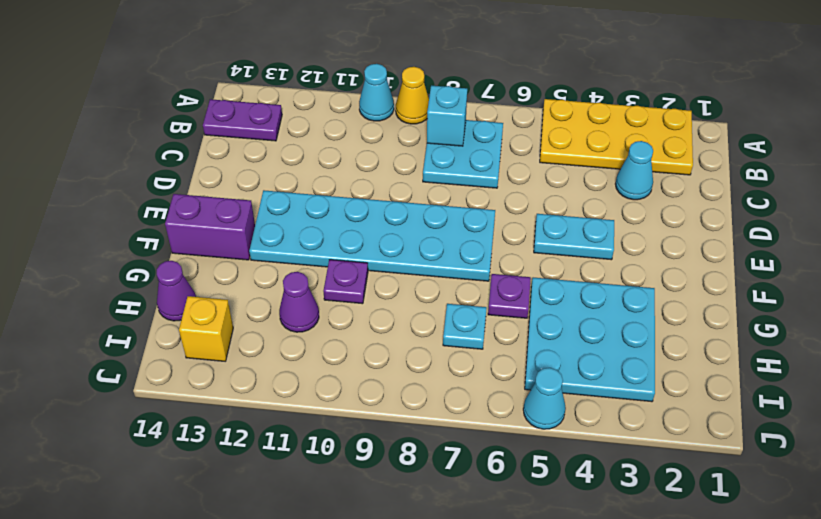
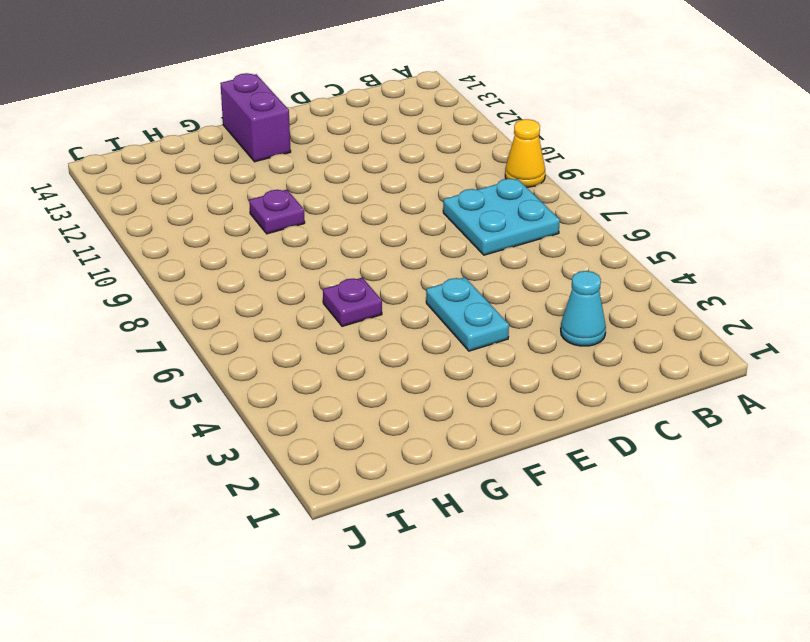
none -> yellow 2x4 plate [540,99,693,175]
none -> cyan 1x1 cone [359,64,394,121]
none -> purple 1x2 plate [203,99,282,141]

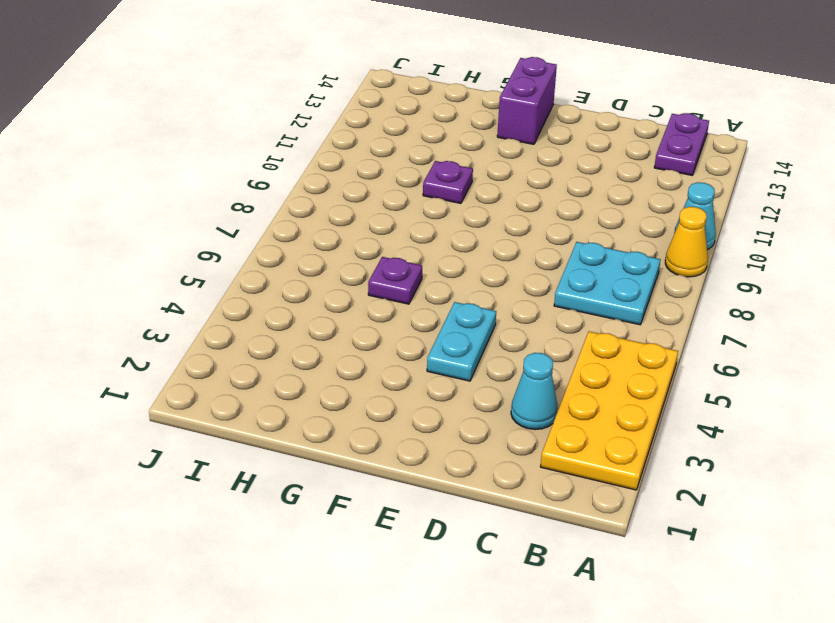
none -> cyan 2x6 plate [249,190,495,281]
none -> cyan 3x3 plate [525,278,655,402]
none -> cyan 1x1 plate [443,304,486,349]

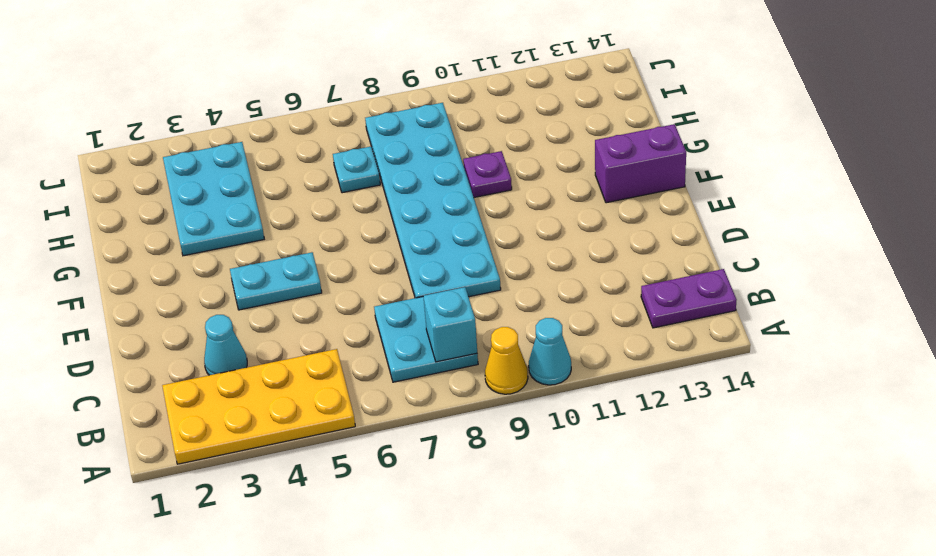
cyan 2x6 plate [365,103,501,298] -> cyan 2x6 plate turned to [249,190,495,281]
cyan 2x3 plate [163,142,264,256] -> cyan 3x3 plate [525,278,655,402]
none -> purple 1x1 plate [488,274,531,318]
none -> purple 1x1 cone [279,272,319,332]
none -> purple 1x1 cone [157,261,196,321]

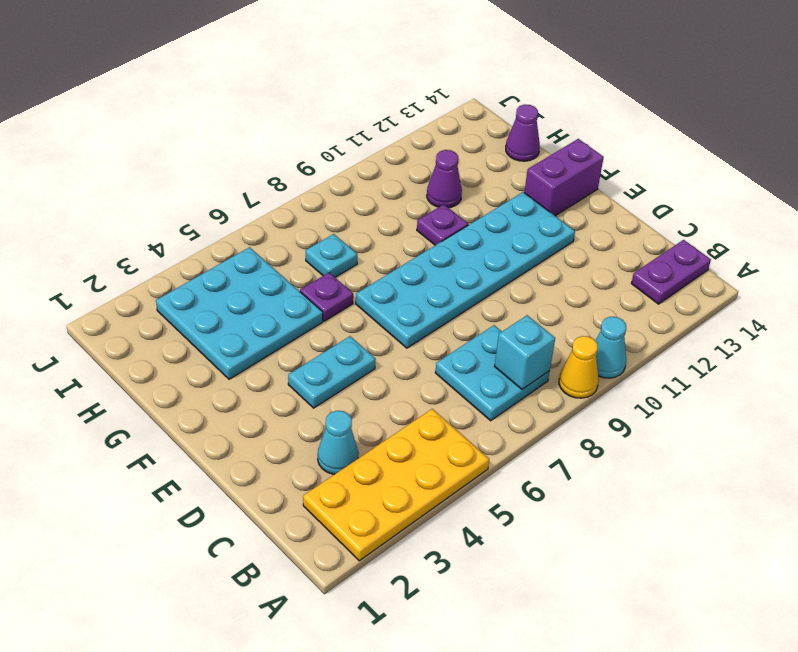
none -> yellow 1x1 brick [179,296,233,361]
none -> cyan 1x1 cone [523,368,566,429]

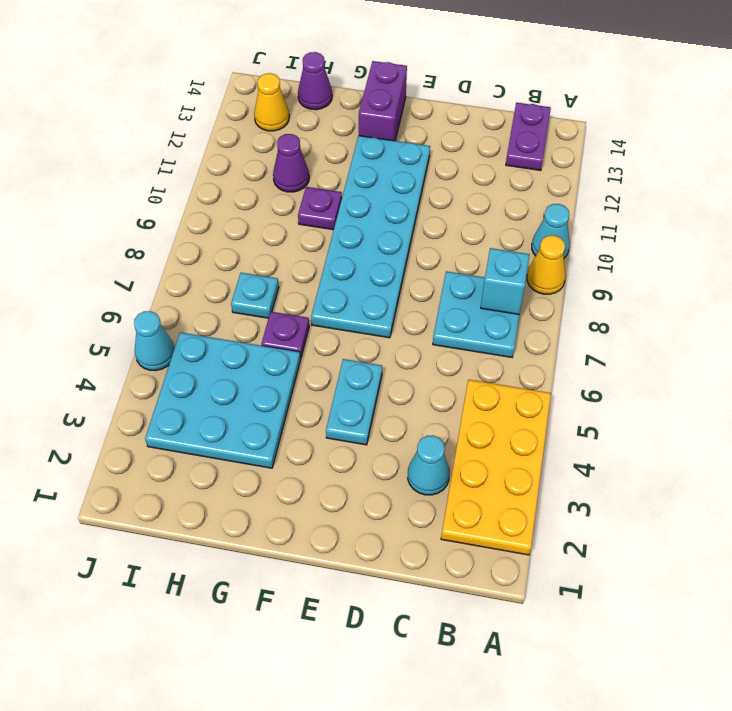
yellow 1x1 cone [254,73,289,131] -> yellow 1x1 brick [179,296,233,361]

